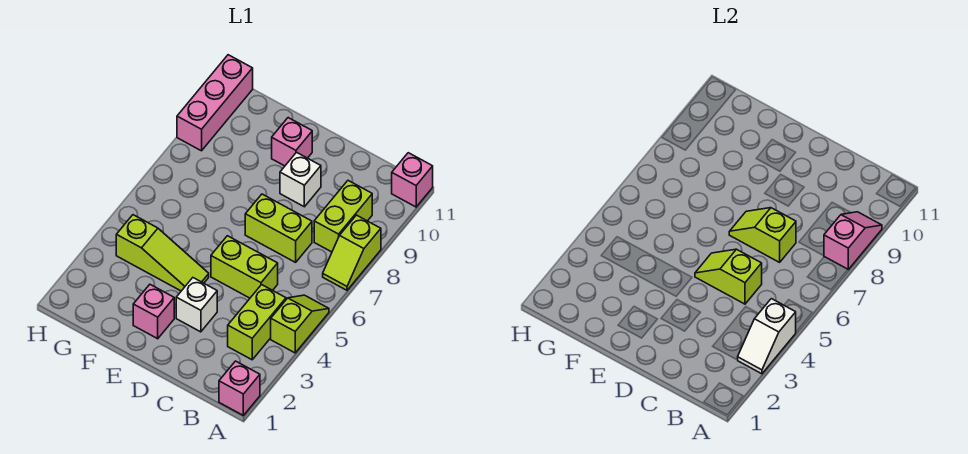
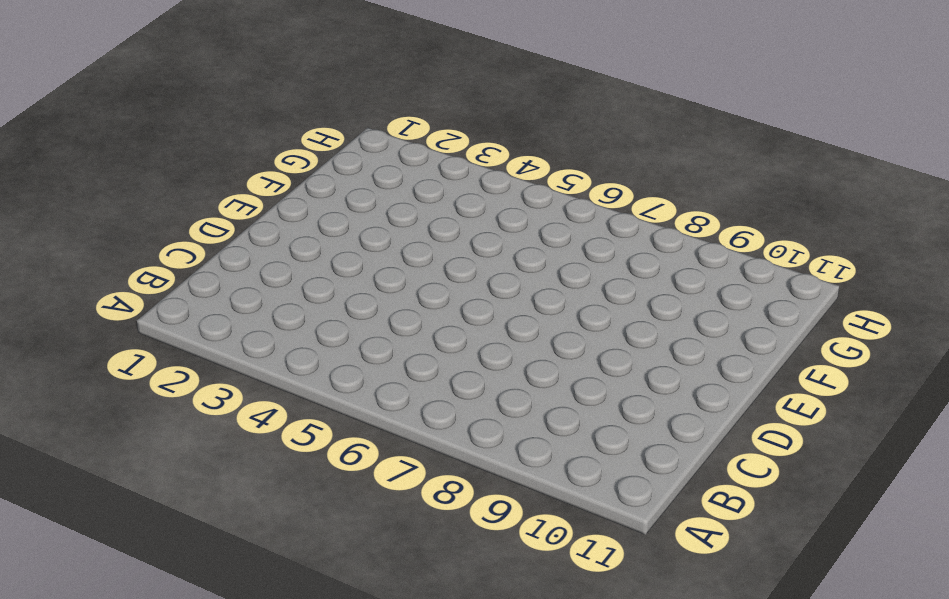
none -> pink 1x1 brick [219,361,260,415]
none -> lime 1x2 slope [271,295,329,353]
none -> lime 1x2 slope [323,215,381,290]

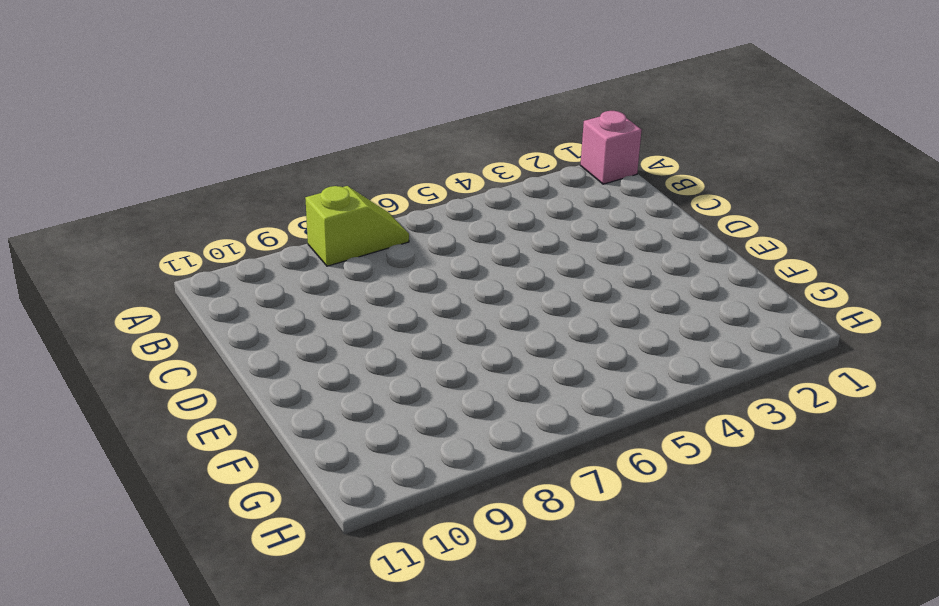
none -> lime 1x2 slope [271,295,329,353]
none -> pink 1x1 brick [392,153,433,207]
none -> lime 1x2 brick [228,285,286,360]

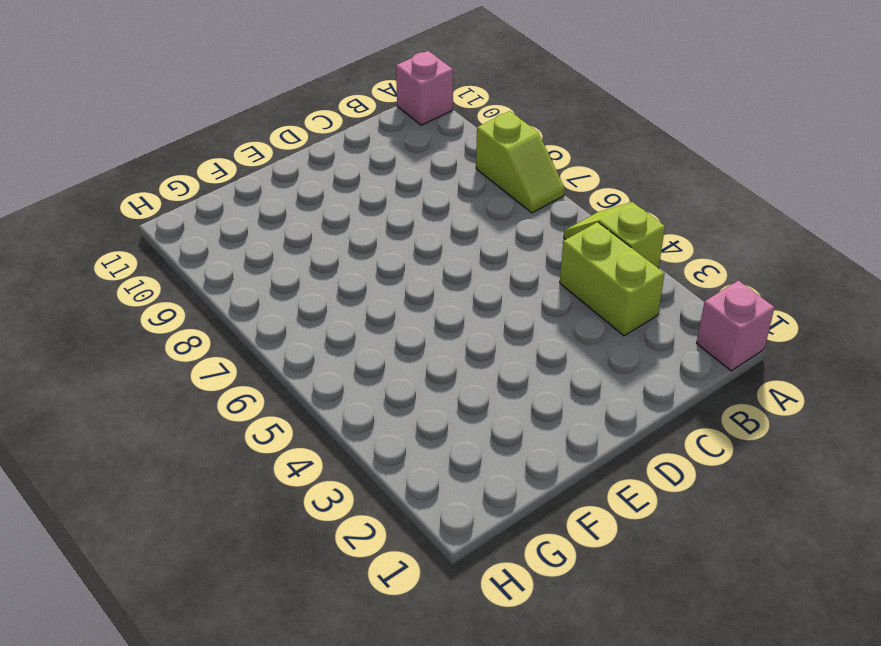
none -> lime 1x2 brick [314,181,372,252]
none -> lime 1x2 brick [211,236,278,298]
none -> lime 1x2 brick [245,194,312,262]

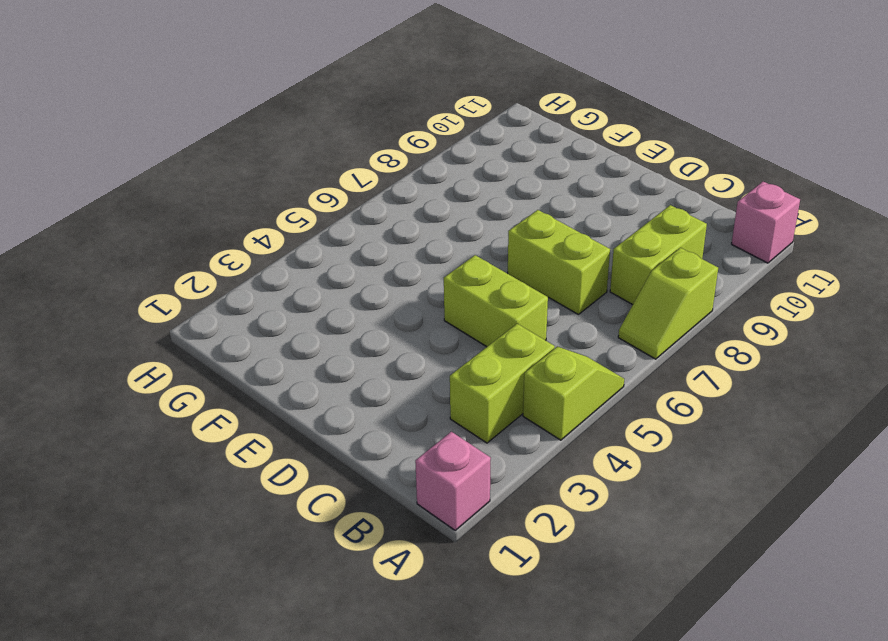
none -> white 1x1 brick [176,278,217,332]
none -> white 1x1 brick [280,152,321,207]
none -> pink 1x1 brick [133,285,174,339]

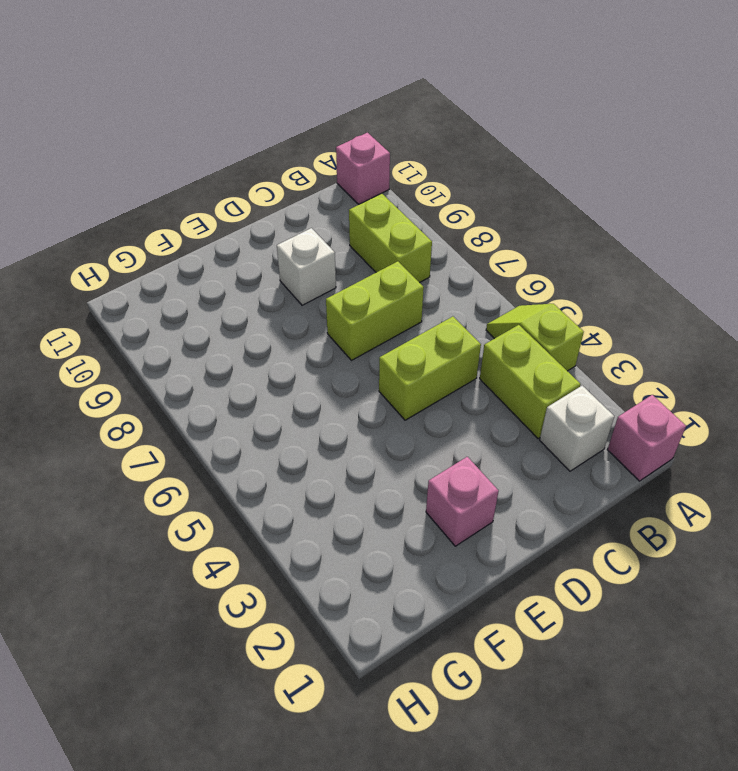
white 1x1 brick [540,386,614,471] -> white 1x1 brick moved to [176,278,217,332]
none -> lime 1x2 slope [323,215,381,290]
none -> lime 1x3 slope [116,215,209,291]
none -> pink 1x1 brick [272,118,312,166]

